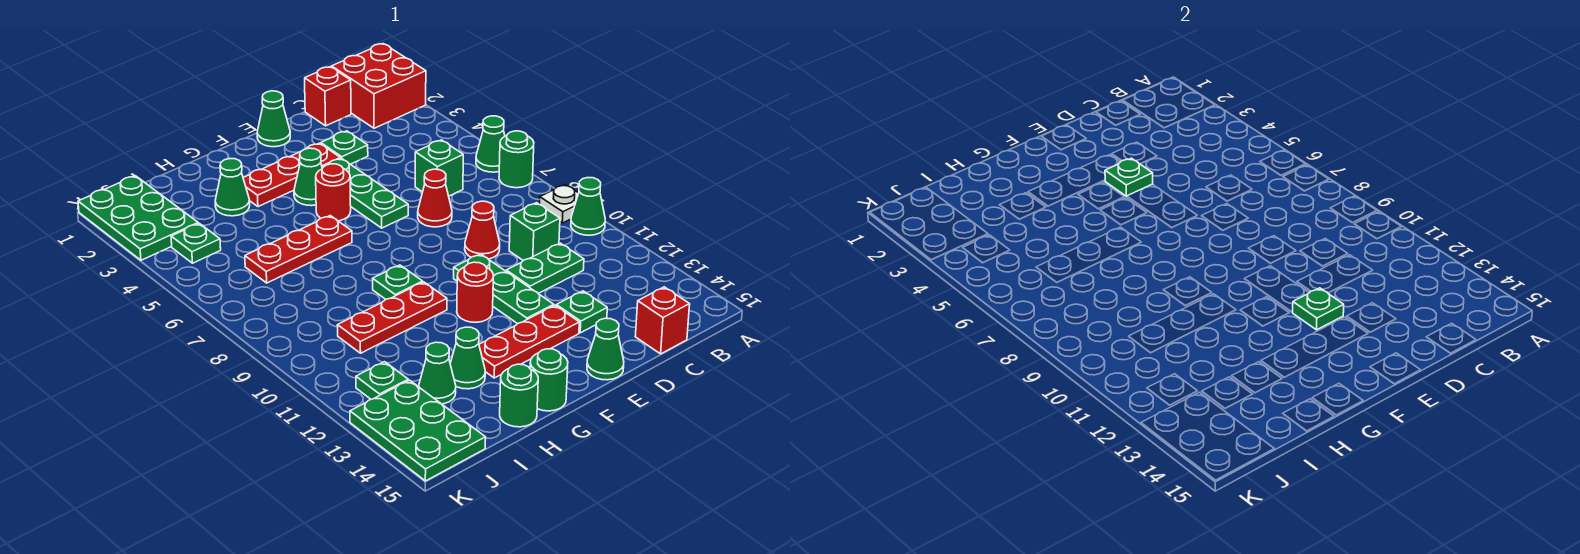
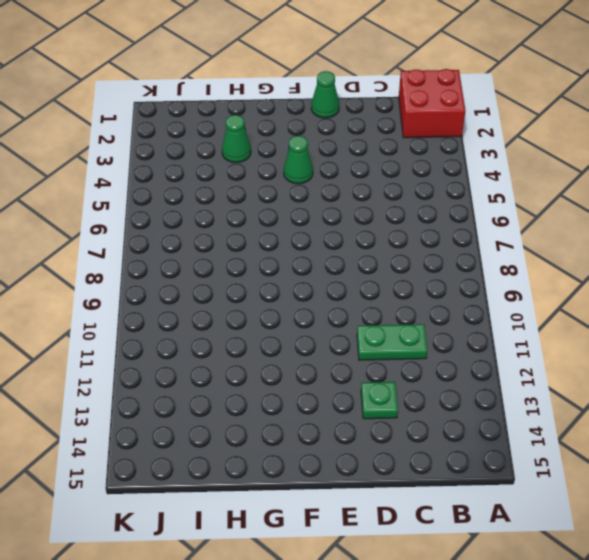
none -> green 1x1 cone [476,116,505,172]
none -> green 1x1 round brick [499,131,534,188]
none -> white 1x1 plate [540,184,578,223]
none -> green 1x1 cone [571,178,605,235]

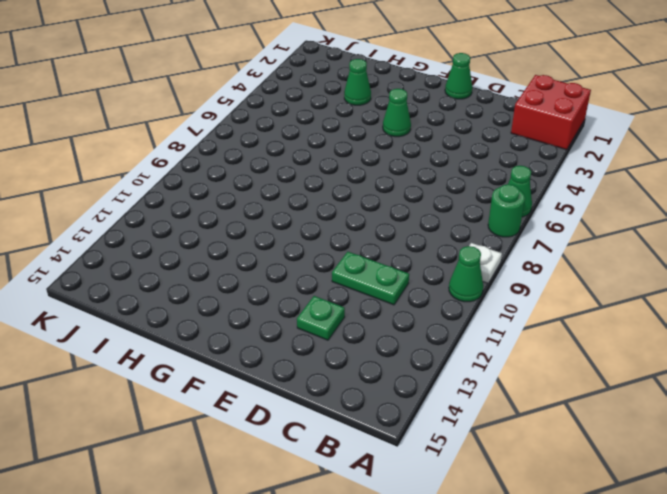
none -> red 1x1 brick [305,67,351,126]
none -> green 1x1 brick [415,140,463,196]
none -> green 1x1 brick [509,203,560,261]
none -> red 1x1 brick [635,287,690,354]

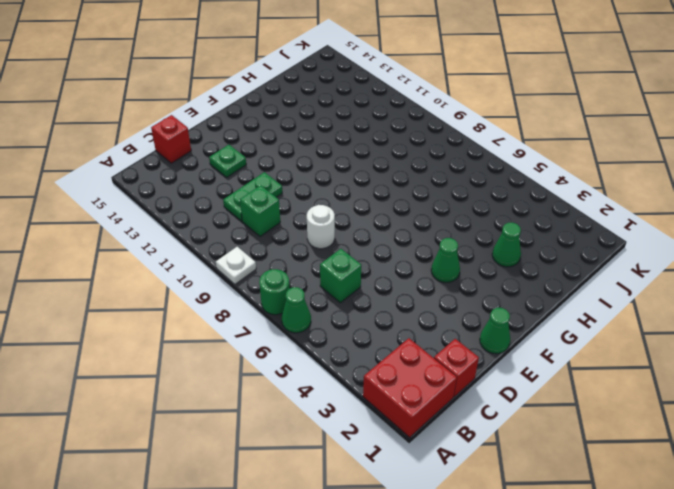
white 1x1 round brick [307,205,335,249] -> none
none -> green 1x1 cone [571,178,605,235]
none -> green 1x1 plate [321,131,368,164]
none -> red 1x1 cone [418,169,452,227]
none -> red 1x1 cone [465,201,500,259]

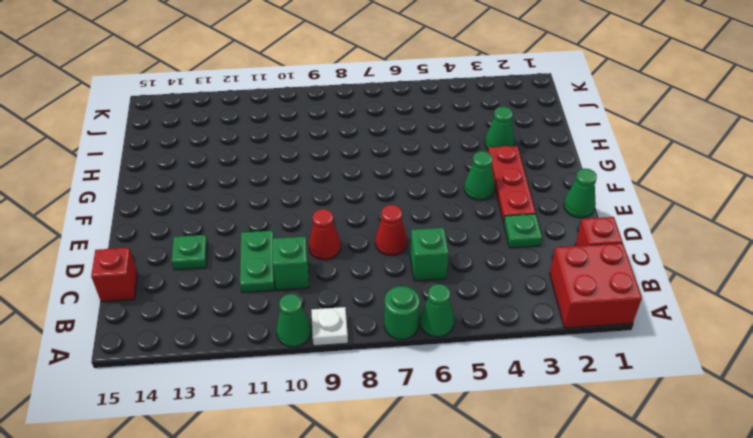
none -> green 1x3 plate [322,158,408,228]
none -> green 1x3 plate [454,254,554,324]
none -> red 1x3 plate [479,305,579,378]
none -> green 1x1 cone [587,318,624,380]

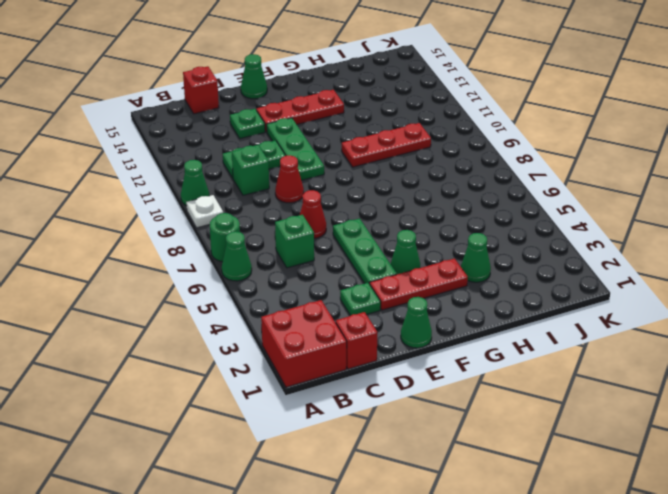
none -> red 1x1 round brick [316,164,351,221]
none -> red 1x1 round brick [457,262,493,322]
none -> red 1x3 plate [245,216,352,283]
none -> green 1x1 plate [373,265,423,299]

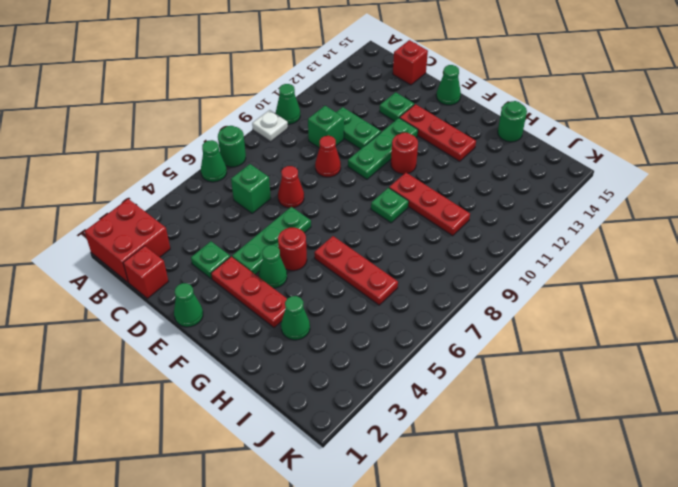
none -> green 1x1 round brick [530,349,568,411]
none -> green 1x1 cone [450,327,485,389]
none -> green 1x1 cone [419,342,456,404]
none -> green 2x3 plate [78,176,198,260]

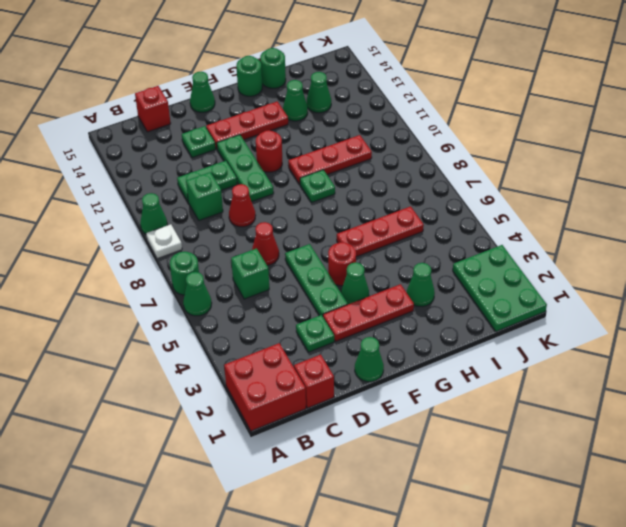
none -> green 1x1 plate [171,223,221,263]
none -> green 1x1 plate [356,362,408,399]
none -> green 2x3 plate [350,380,486,481]
none -> green 1x1 plate [1105,158,1153,196]

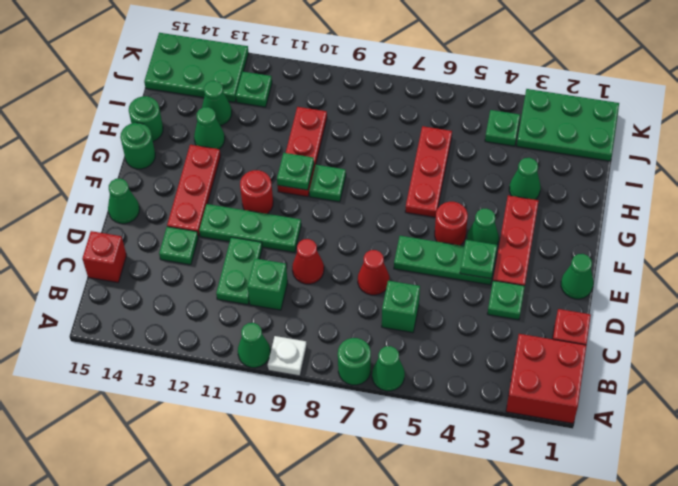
green 1x1 plate [277,153,314,190] -> green 1x1 plate moved to [1292,288,1344,330]

